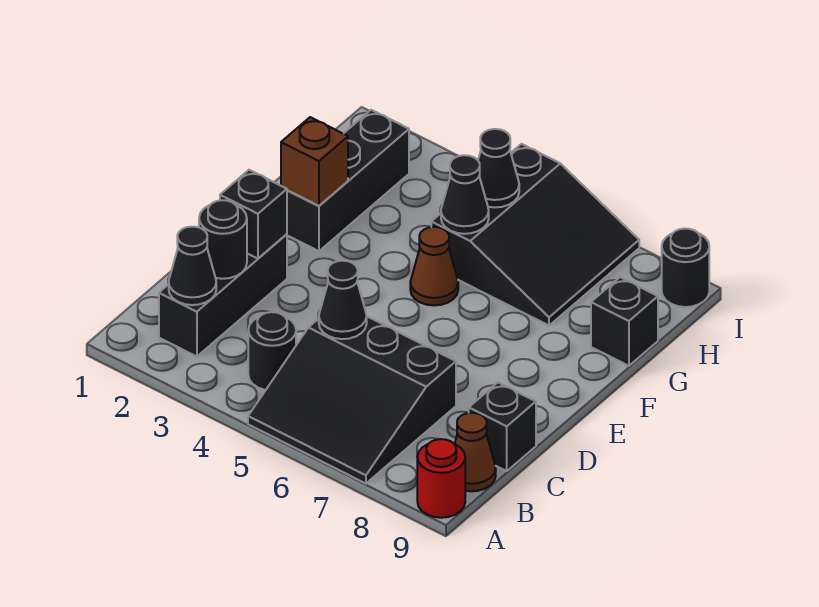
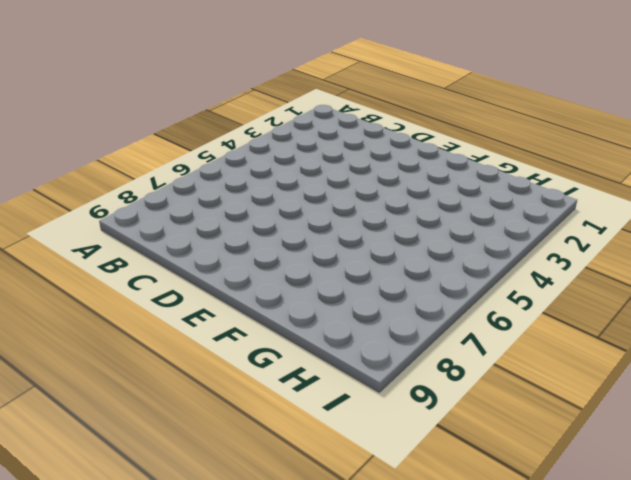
none -> black 3x3 slope [248,317,456,484]
none -> red 1x1 round brick [417,439,465,518]
none -> black 1x3 brick [159,234,287,357]

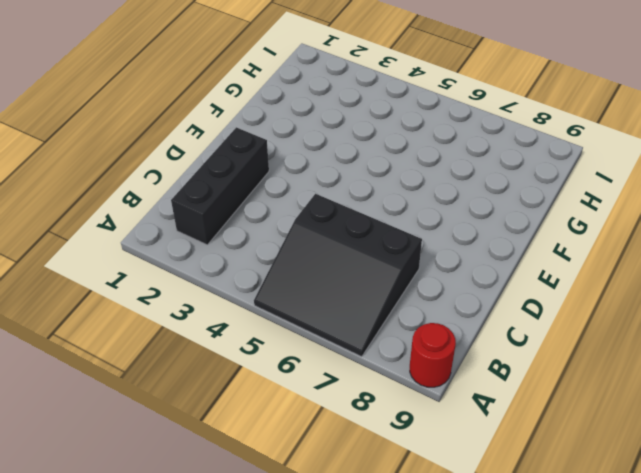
none -> black 1x1 round brick [248,312,296,390]
none -> brown 1x1 cone [455,413,496,491]
none -> black 1x1 brick [469,383,536,471]

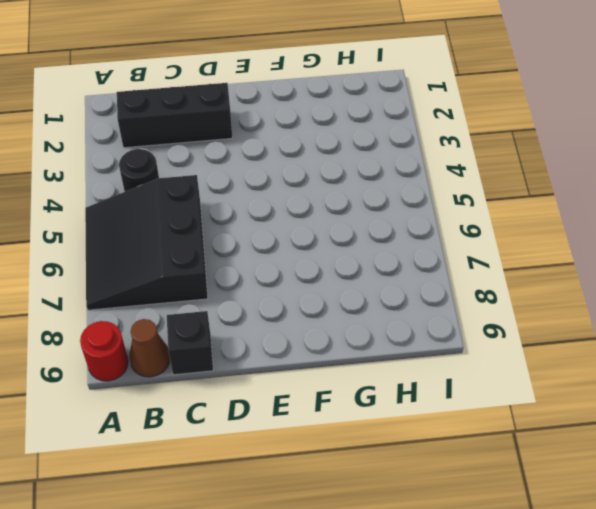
none -> black 1x3 brick [287,110,409,251]
none -> brown 1x1 cone [410,227,458,305]
none -> black 3x3 slope [431,144,639,325]

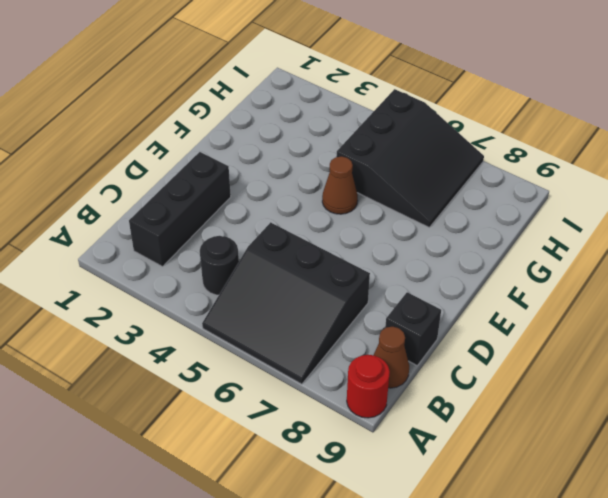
none -> black 1x3 brick [287,110,409,251]
none -> black 1x1 brick [591,277,658,366]
none -> black 1x1 round brick [662,229,709,307]

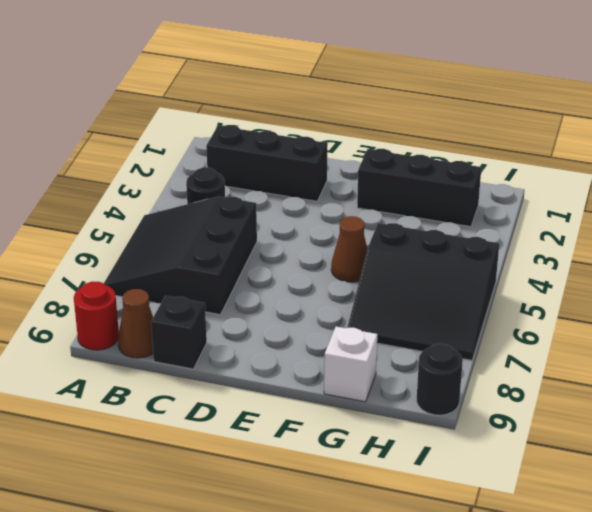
white 1x1 brick [324,327,377,402] -> black 1x1 brick [591,277,658,366]
none -> black 1x1 cone [169,227,216,305]
none -> black 1x1 round brick [199,200,247,279]
none -> black 1x1 cone [318,261,367,339]

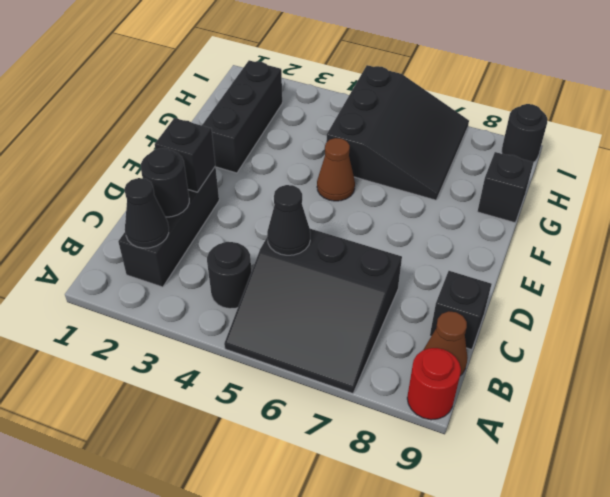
none -> brown 1x1 brick [281,117,348,206]
none -> black 1x1 cone [441,155,489,234]
none -> black 1x1 cone [478,129,519,207]

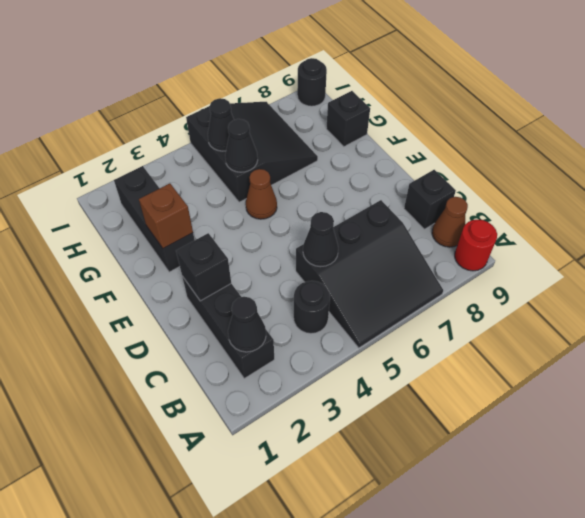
none -> black 1x1 round brick [199,200,247,279]

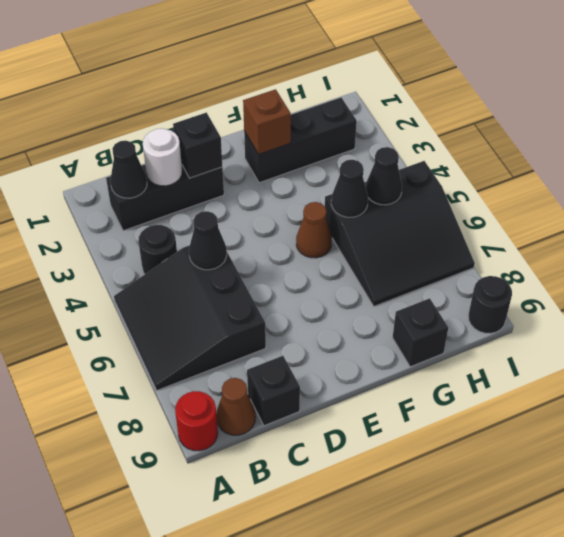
white 1x1 round brick [143,128,182,186] -> black 1x1 round brick [199,200,247,279]

